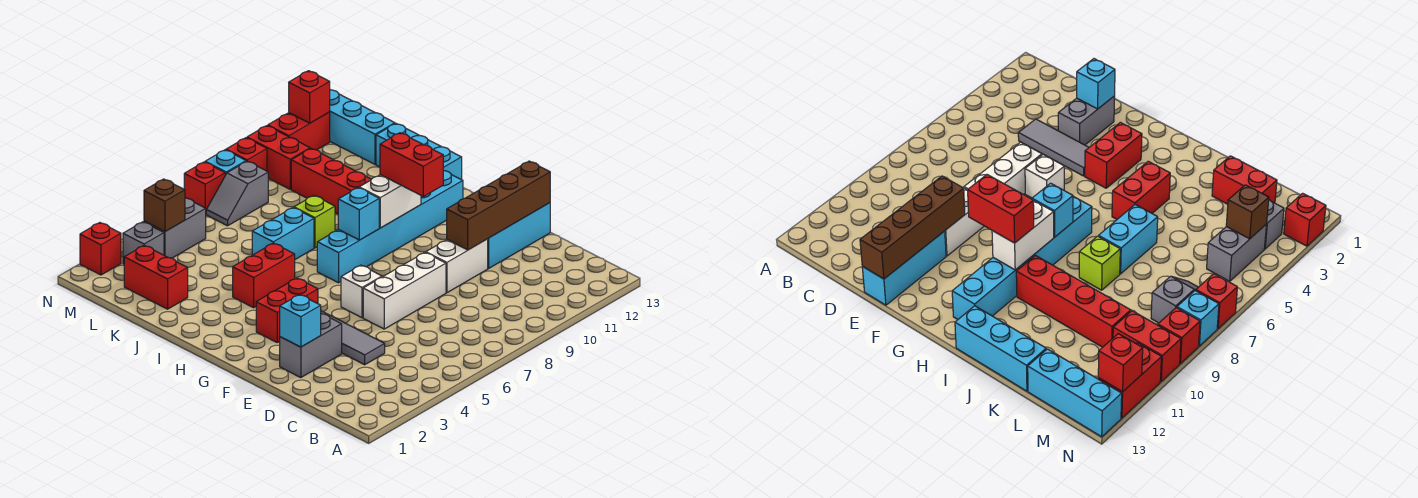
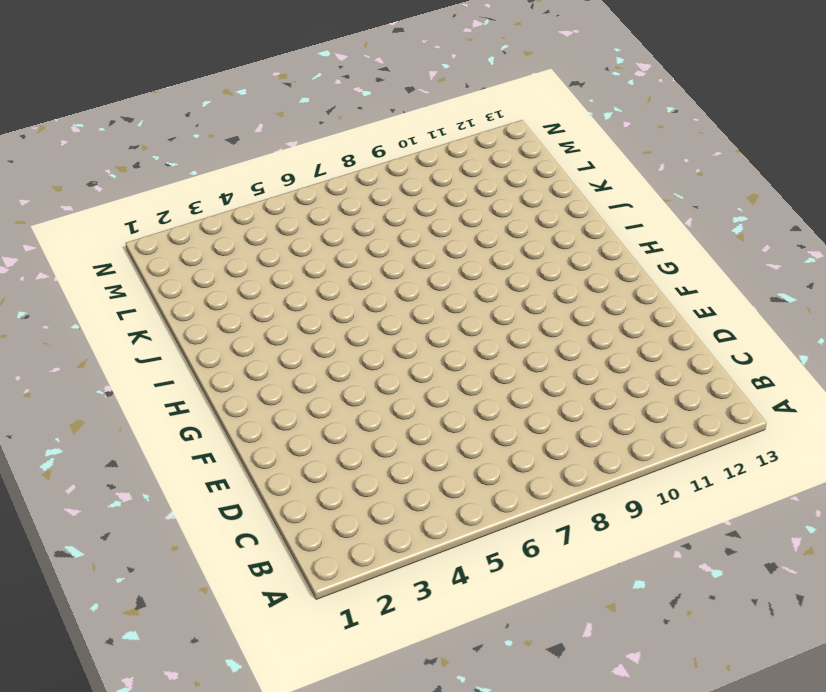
none -> grey 1x3 tile [321,311,385,365]
none -> grey 1x2 brick [280,313,342,378]
none -> white 1x3 brick [363,252,446,329]
none -> white 1x2 brick [426,239,488,293]

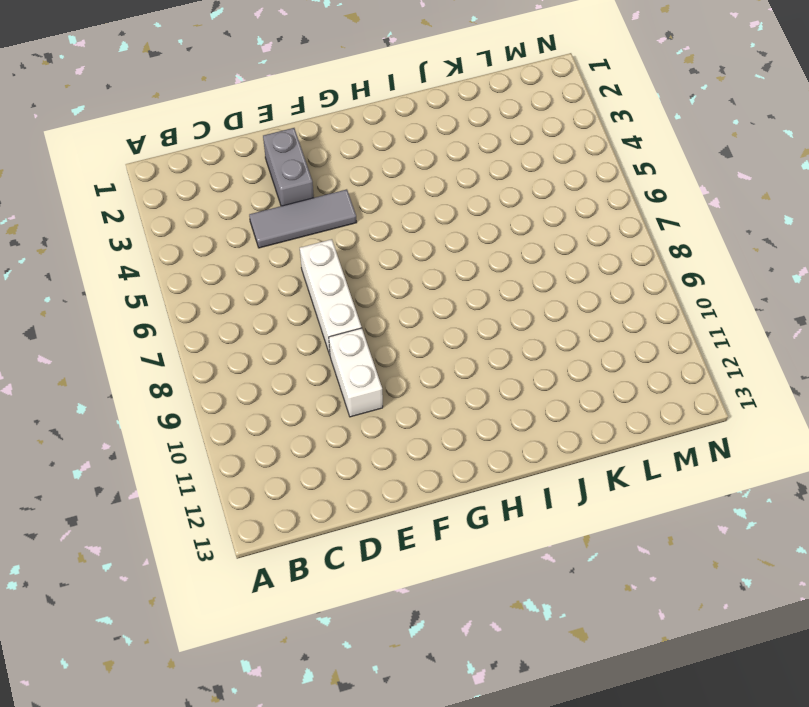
none -> cyan 1x3 brick [488,203,550,268]
none -> white 1x1 brick [341,265,382,318]
none -> red 1x2 brick [256,278,318,343]
none -> cyan 1x6 brick [317,171,463,283]

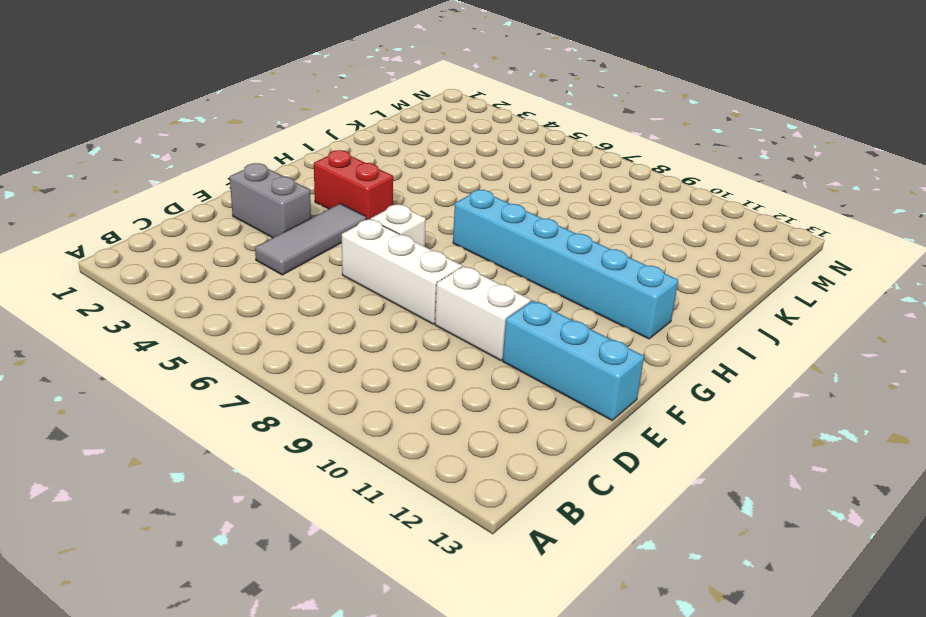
none -> red 1x2 brick [233,243,295,308]
none -> red 1x4 brick [291,148,371,214]
none -> cyan 1x3 brick [376,124,462,180]
none -> cyan 1x2 brick [252,208,314,259]

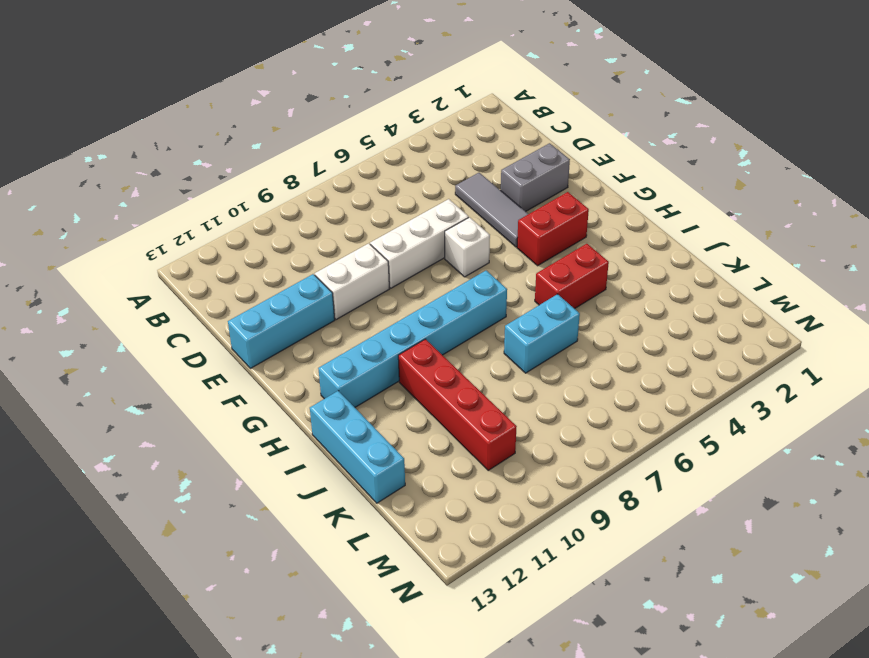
none -> lime 1x1 brick [294,195,335,248]
none -> red 1x2 brick [124,245,188,309]
none -> cyan 1x3 brick [330,90,395,164]
none -> grey 1x1 brick [123,222,164,264]

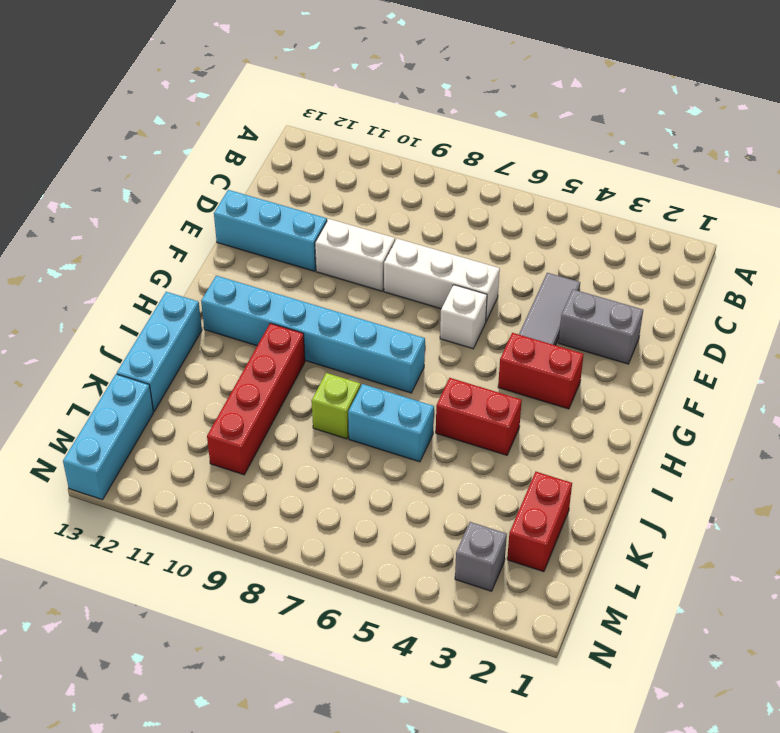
none -> grey 1x2 brick [144,198,206,258]
none -> grey 1x2 slope [206,161,268,226]
none -> red 1x2 brick [247,126,310,189]
none -> red 1x1 brick [80,223,121,275]

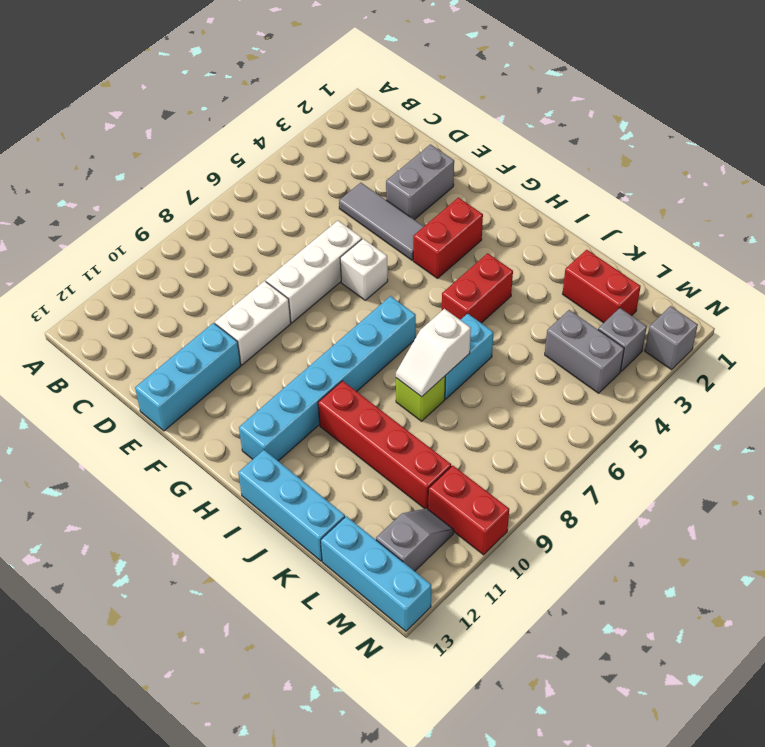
white 1x2 slope [396,309,471,397] -> none
grey 1x2 brick [545,310,624,393] -> grey 1x2 brick turned to [144,198,206,258]
grey 1x2 slope [376,508,454,571] -> grey 1x2 slope moved to [206,161,268,226]
grey 1x1 brick [645,306,698,370] -> red 1x1 brick [80,223,121,275]
none -> red 1x1 brick [184,162,225,210]
none -> cyan 1x1 brick [205,150,246,175]
none -> red 1x1 brick [226,138,267,171]
none -> red 1x2 brick [268,112,330,150]

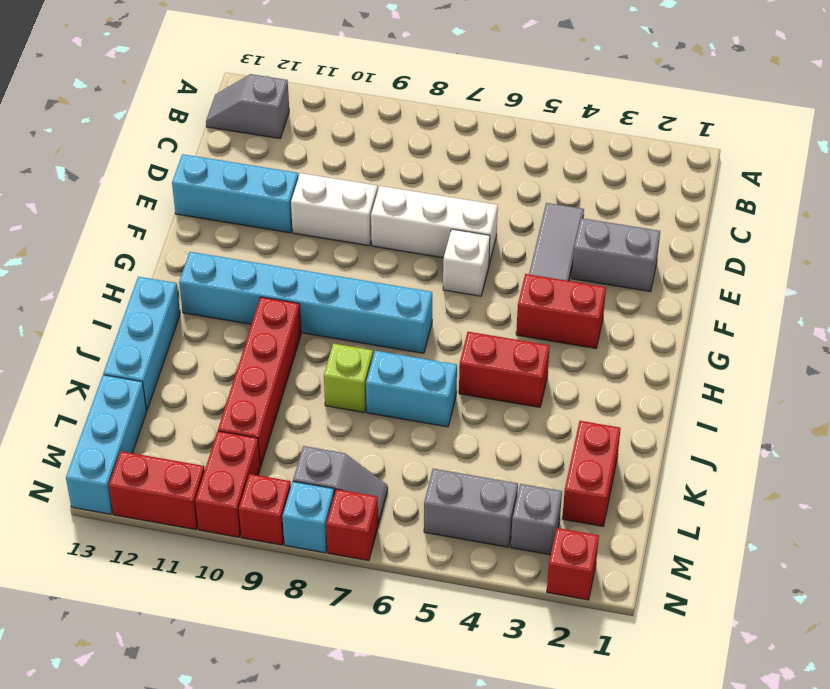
grey 1x2 slope [206,74,289,139] -> none
none -> cyan 1x1 brick [280,295,321,347]
none -> brown 1x4 brick [447,161,550,250]
none -> cyan 1x1 brick [338,188,379,240]
none -> white 1x2 brick [359,175,421,228]

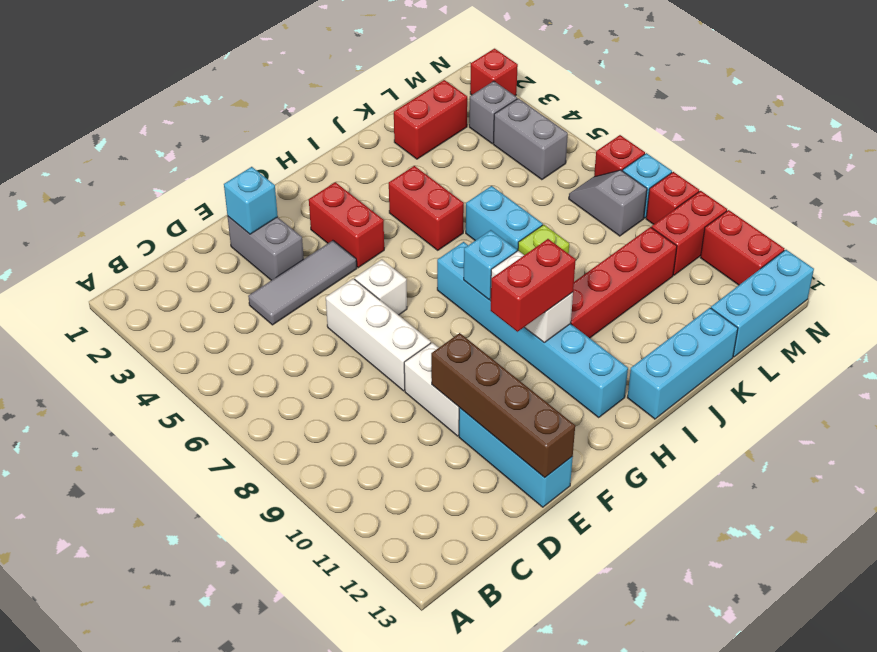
none -> brown 1x1 brick [144,179,185,232]
none -> red 1x1 brick [289,71,330,123]

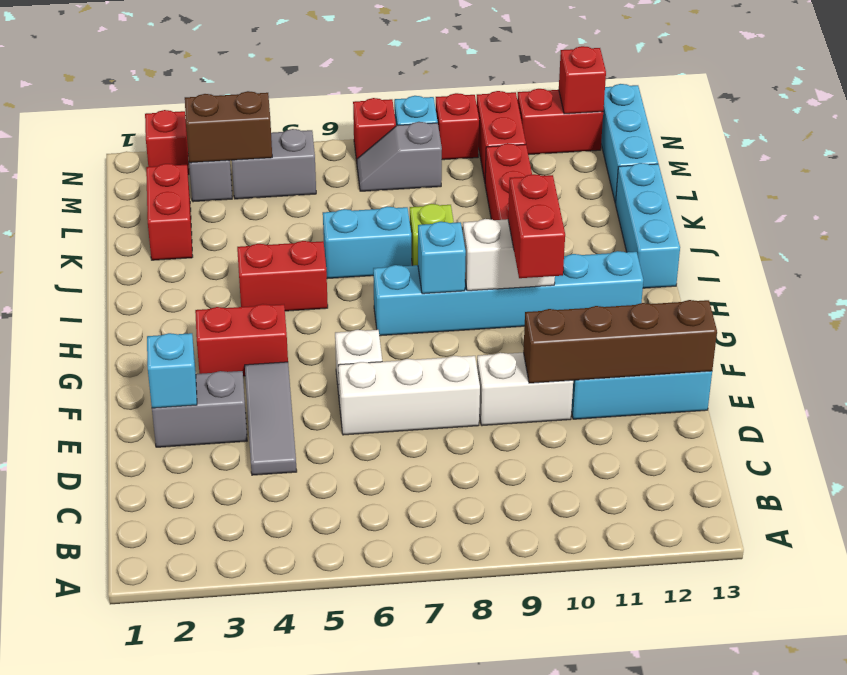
brown 1x2 brick [185,91,272,163] -> brown 1x1 brick [144,179,185,232]

